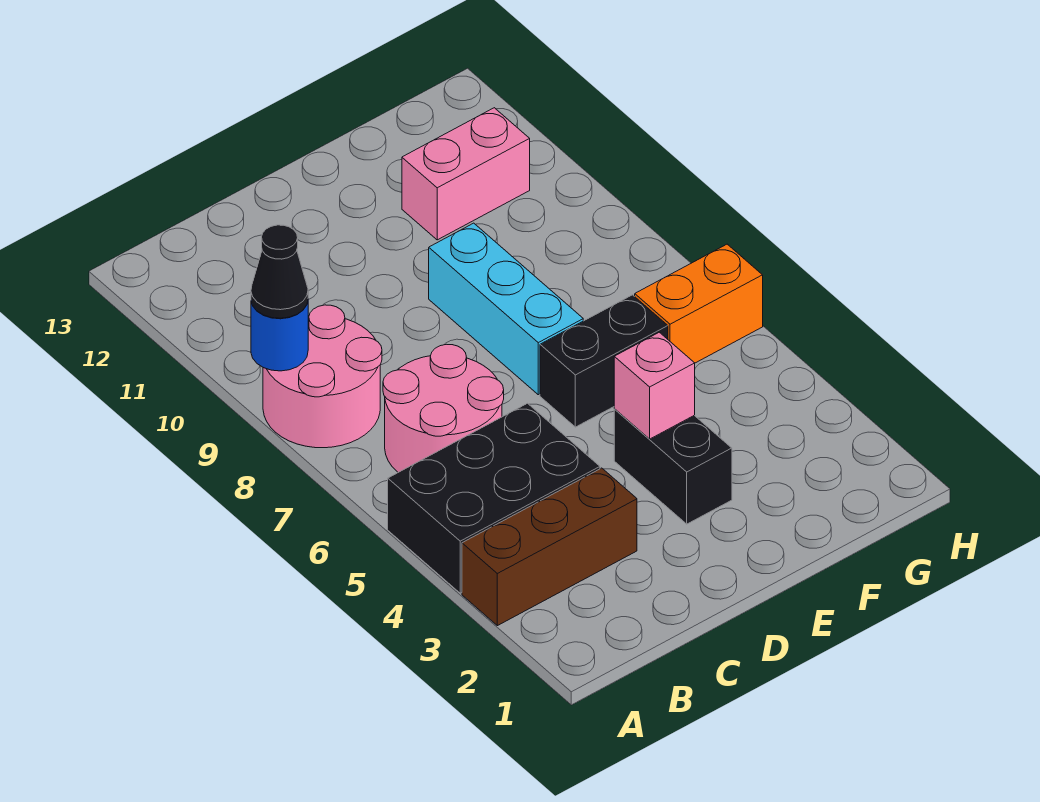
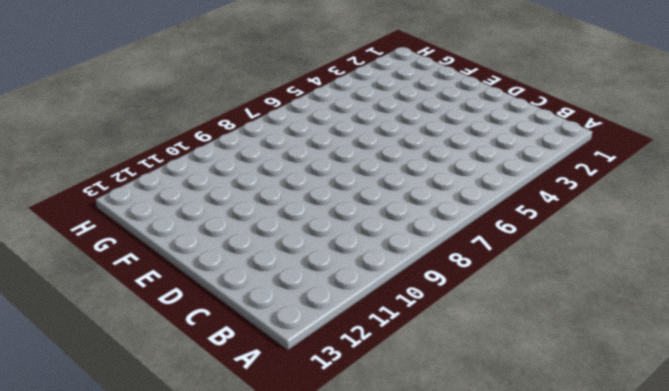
none -> brown 1x3 brick [462,468,637,626]
none -> black 2x3 brick [388,403,600,593]
none -> pink 2x2 round brick [263,305,382,448]

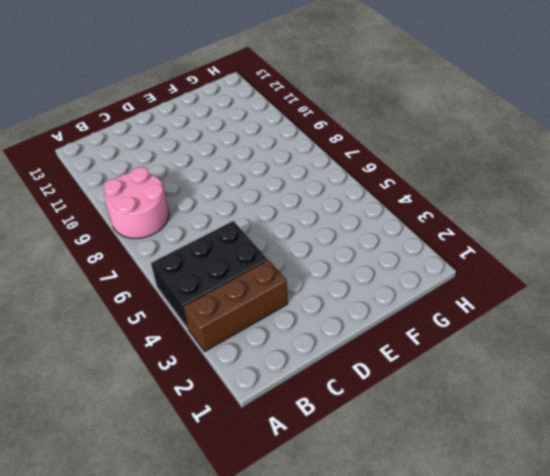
none -> pink 2x2 round brick [383,344,504,472]
none -> black 1x2 brick [614,409,732,524]
none -> black 1x2 brick [540,295,668,427]

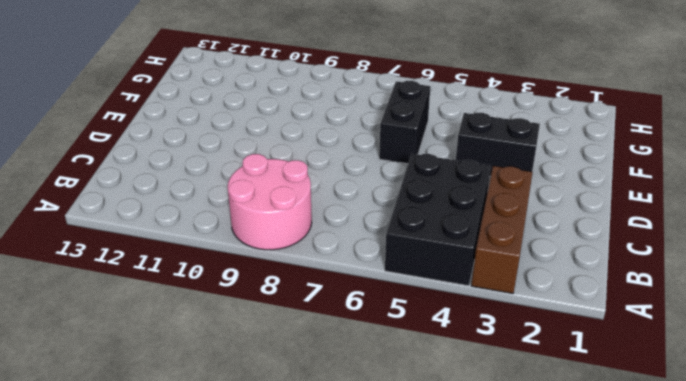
none -> pink 2x2 round brick [383,344,504,472]
none -> cyan 1x3 brick [429,223,583,395]
none -> pink 1x2 brick [402,108,530,240]

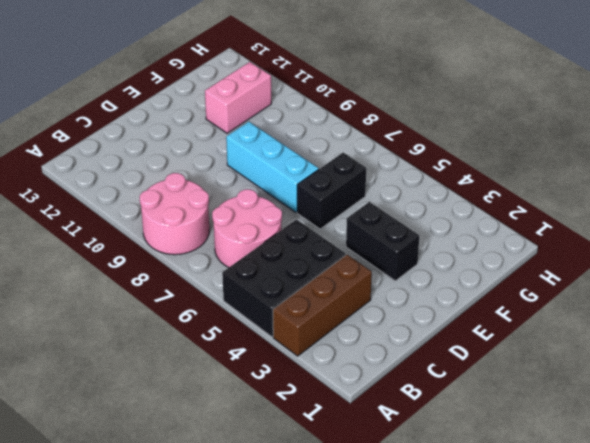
none -> orange 1x2 brick [635,244,763,363]
none -> blue 1x1 round brick [251,302,308,371]
none -> pink 1x1 brick [614,332,695,439]

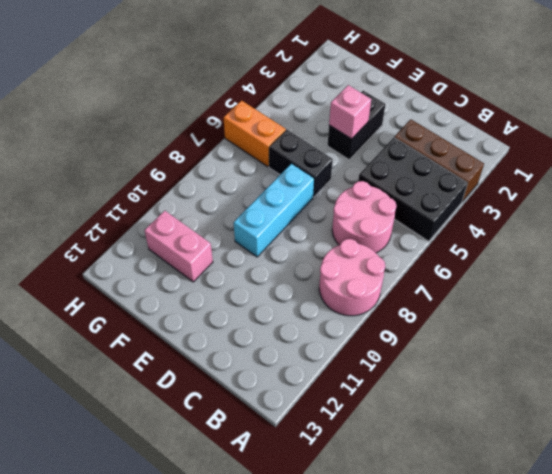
none -> blue 1x1 round brick [251,302,308,371]
none -> black 1x1 cone [251,225,308,318]

